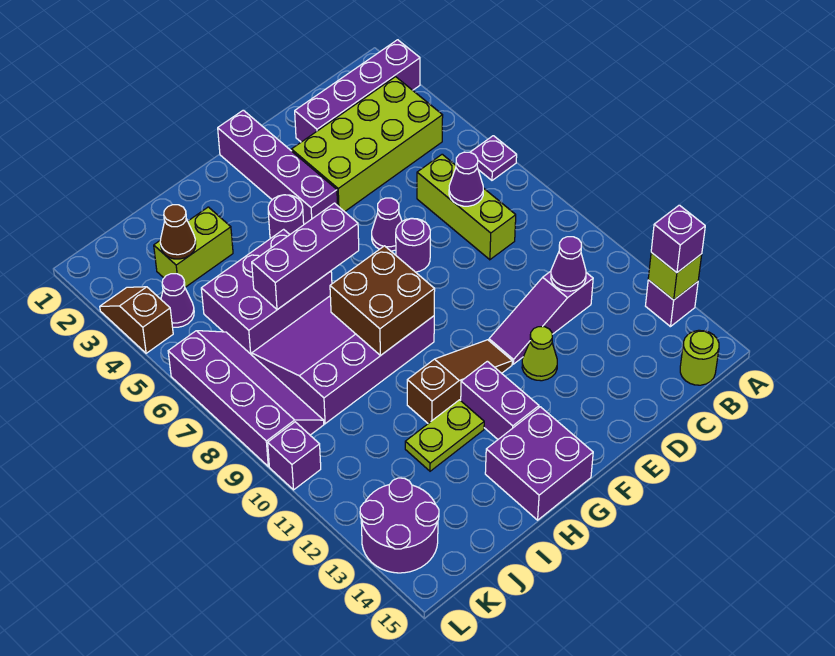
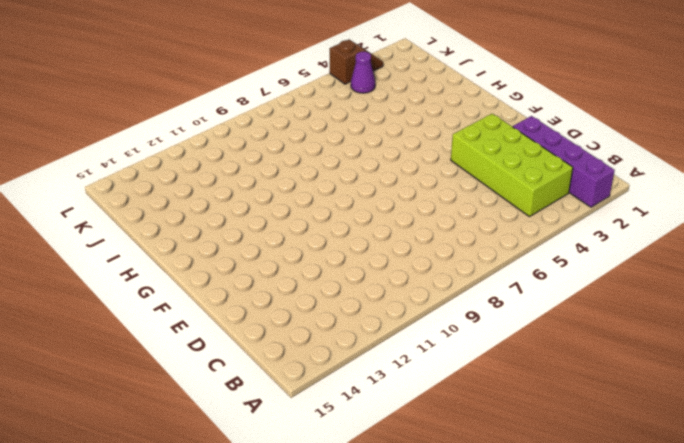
none -> purple 1x1 plate [470,136,517,180]
none -> purple 1x1 brick [646,280,698,327]
none -> lime 1x1 round brick [680,330,719,385]
none -> lime 1x3 brick [417,154,516,260]

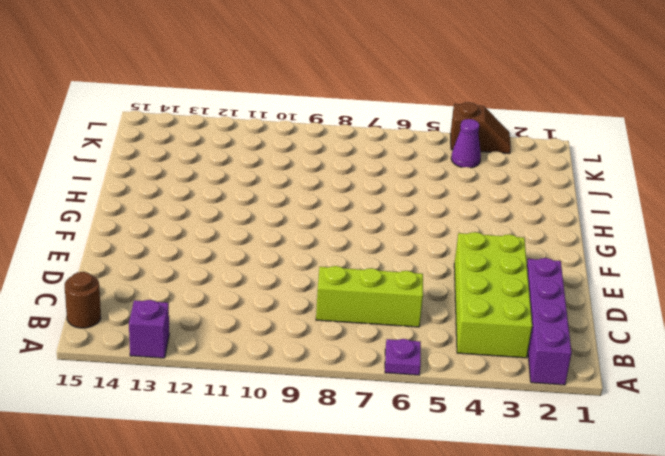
brown 1x1 round brick [65,272,101,328] -> lime 1x1 round brick [680,330,719,385]
none -> purple 1x3 slope [489,271,593,364]
none -> purple 1x1 cone [372,198,402,251]
none -> purple 1x1 round brick [396,218,430,272]
none -> lime 1x1 cone [522,327,557,381]

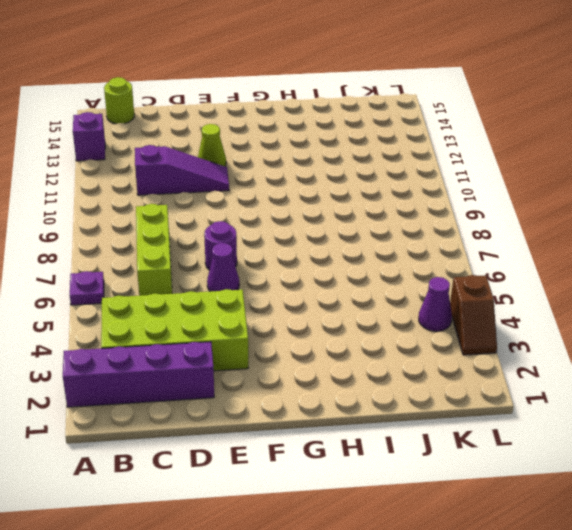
none -> purple 1x4 brick [218,110,338,224]
none -> brown 1x3 slope [407,340,512,423]
none -> purple 1x1 round brick [268,195,304,238]
none -> purple 3x4 slope [252,296,434,424]

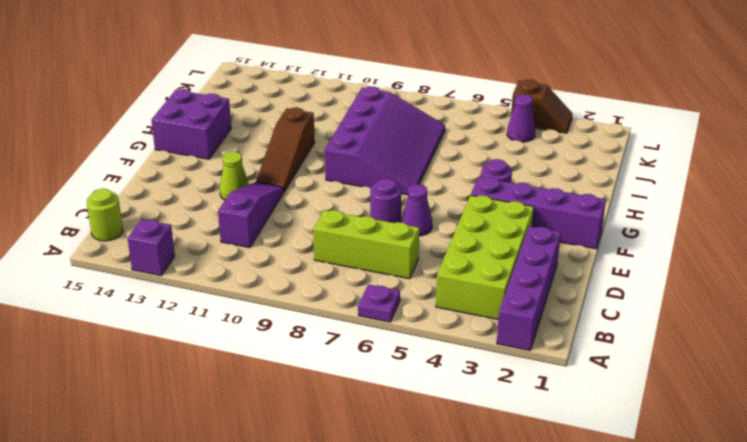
none -> purple 1x2 brick [461,361,539,439]
none -> purple 2x3 brick [201,229,332,355]
none -> lime 1x2 plate [405,400,484,471]
none -> lime 1x2 brick [154,207,233,287]

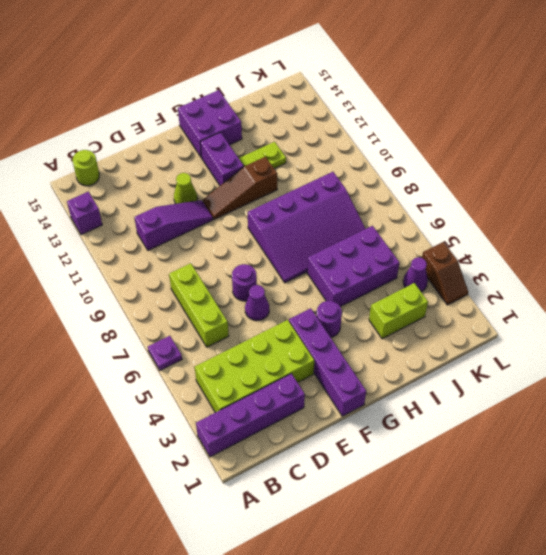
none -> purple 2x4 slope [168,331,324,466]
none -> purple 2x2 round brick [360,478,439,573]
none -> purple 1x1 brick [268,422,321,490]
none -> lime 1x1 brick [648,253,702,300]

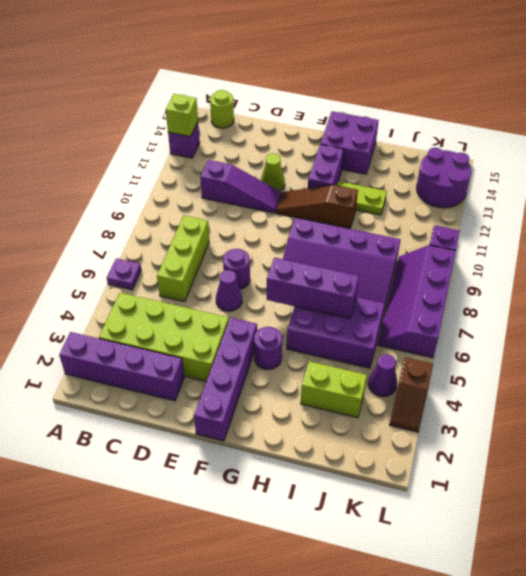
none -> purple 1x1 cone [449,152,483,206]
none -> purple 1x1 cone [551,237,586,291]
none -> brown 2x2 brick [330,246,435,355]
none -> brown 1x1 cone [160,205,196,259]

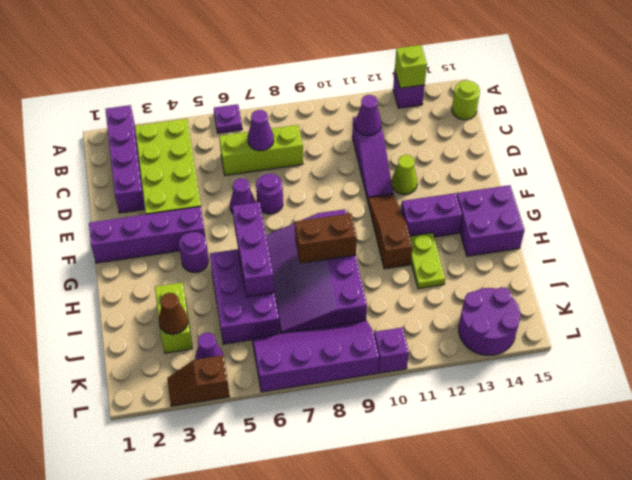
brown 1x2 brick [295,213,357,263] -> brown 2x2 brick [330,246,435,355]
none -> purple 1x1 brick [651,205,705,273]

